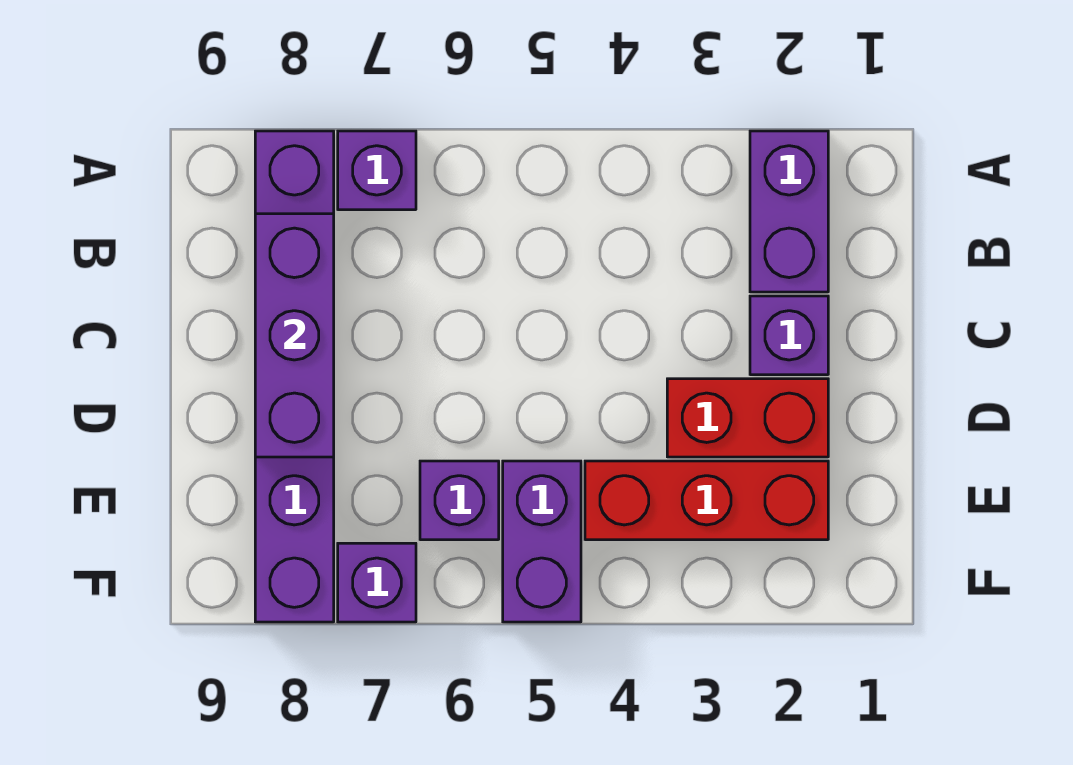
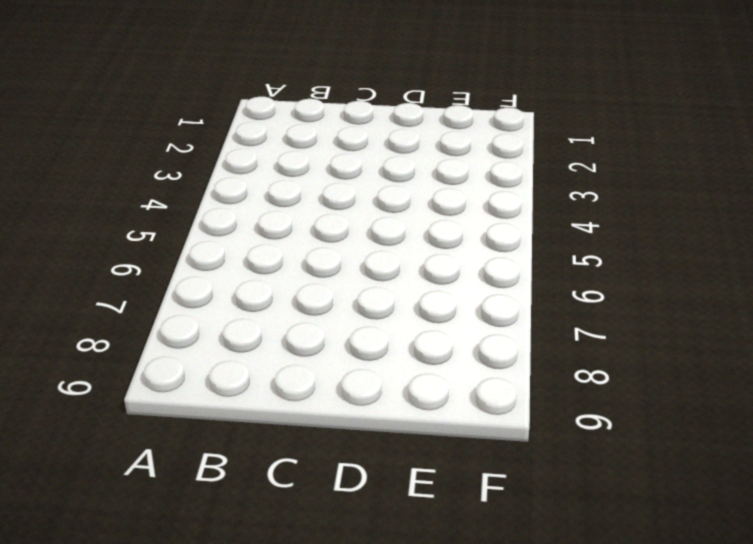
none -> purple 1x2 brick [750,131,828,292]
none -> purple 1x1 brick [338,131,416,210]

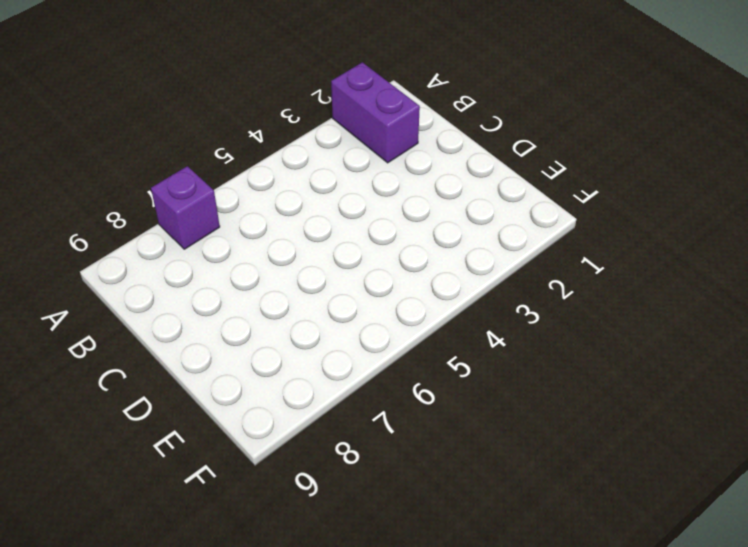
none -> purple 1x6 brick [255,131,334,622]
none -> purple 1x1 brick [750,296,828,375]

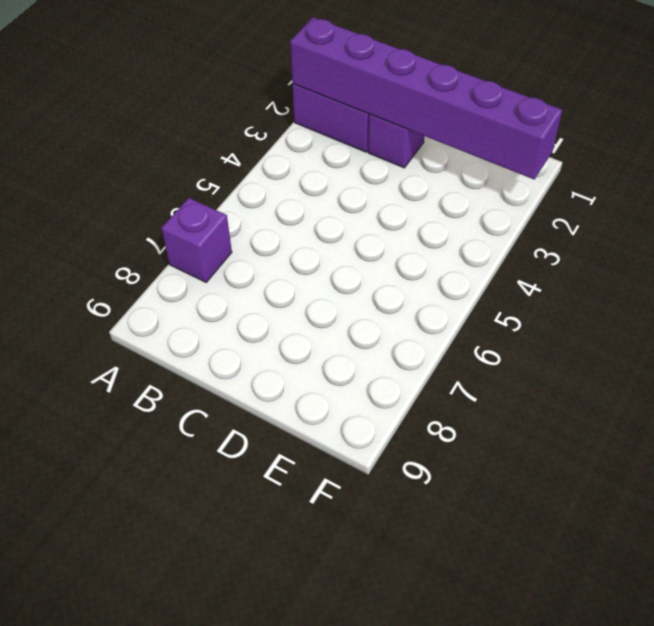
purple 1x6 brick [290,17,562,179] -> purple 1x6 brick moved to [255,131,334,622]
none -> red 1x2 brick [667,379,828,457]
none -> red 1x3 brick [585,461,828,540]

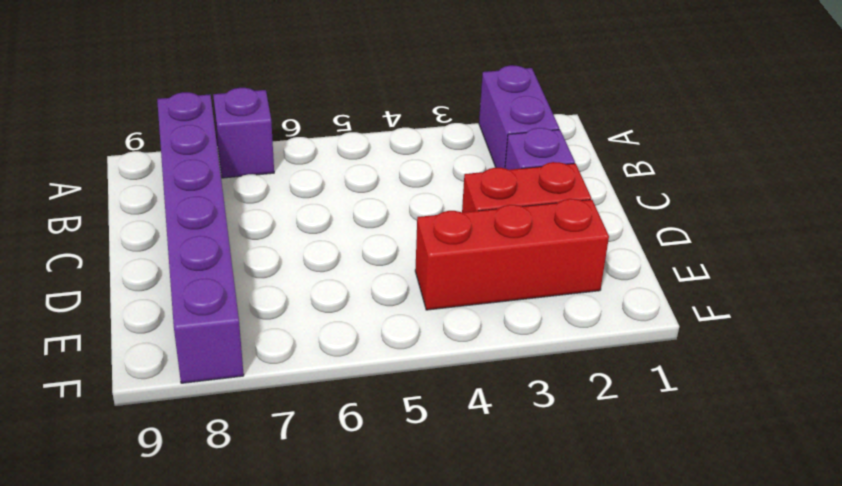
none -> purple 1x2 brick [503,461,581,622]
none -> purple 1x1 brick [420,461,499,540]

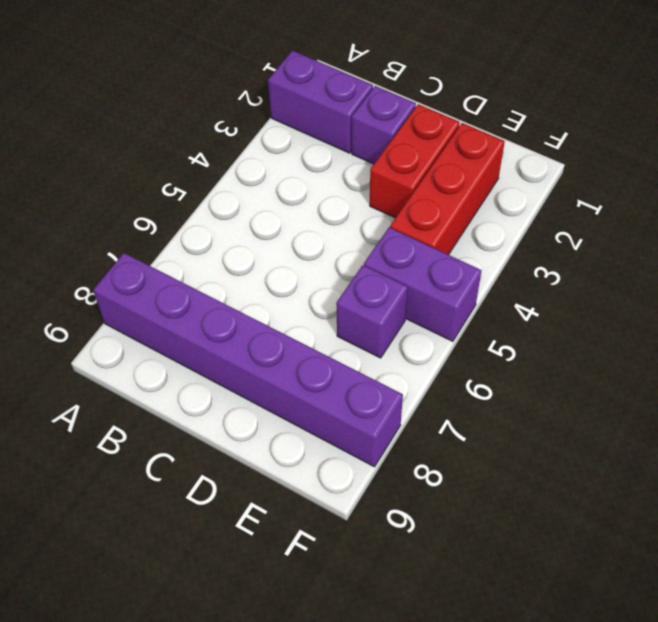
none -> purple 1x1 brick [338,131,416,210]
none -> purple 1x1 brick [338,543,416,622]

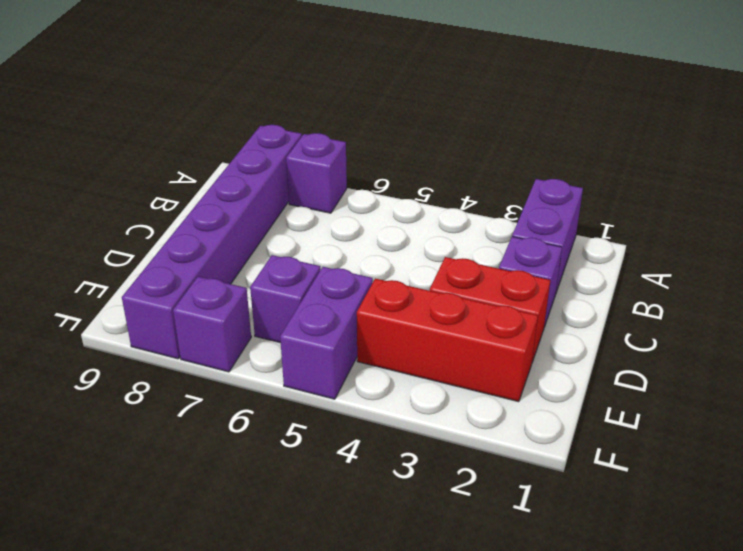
none -> purple 1x3 brick [255,214,334,457]

